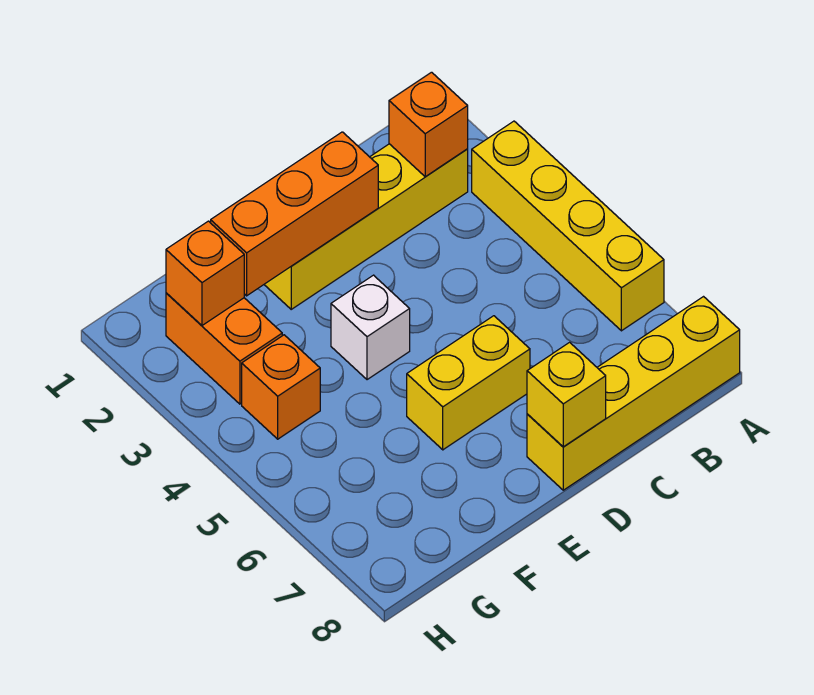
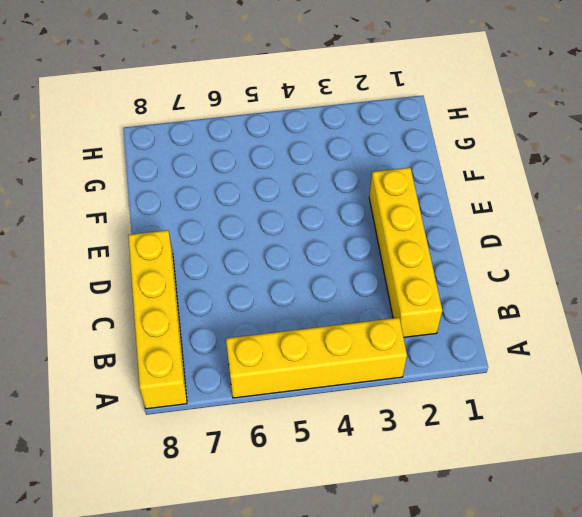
none -> yellow 1x2 brick [407,316,530,450]
none -> white 1x1 brick [331,275,410,380]

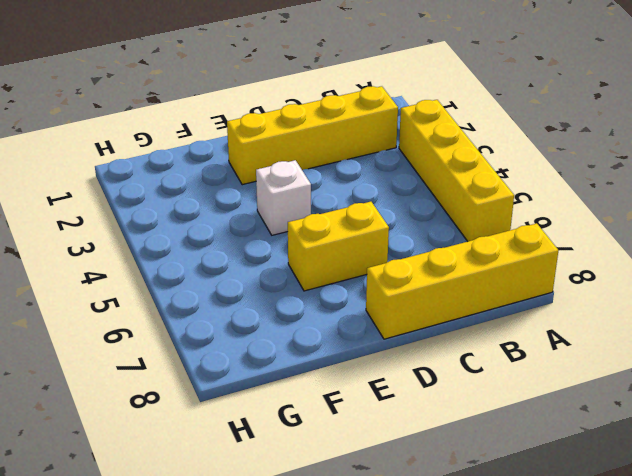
none -> orange 1x2 brick [166,293,282,404]
none -> orange 1x1 brick [242,335,320,439]

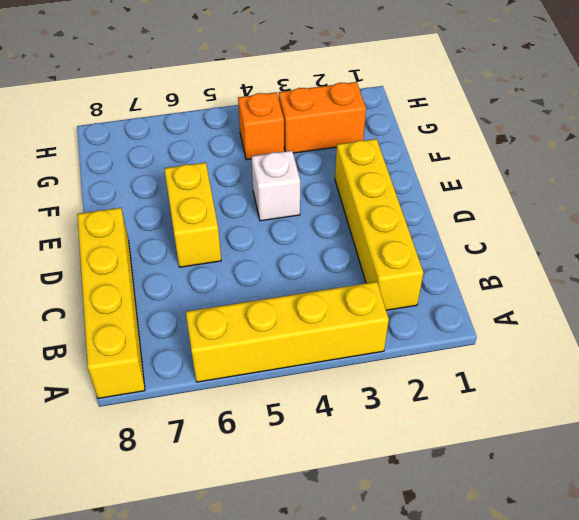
none -> orange 1x1 brick [389,72,468,177]
none -> orange 1x3 brick [211,132,378,296]

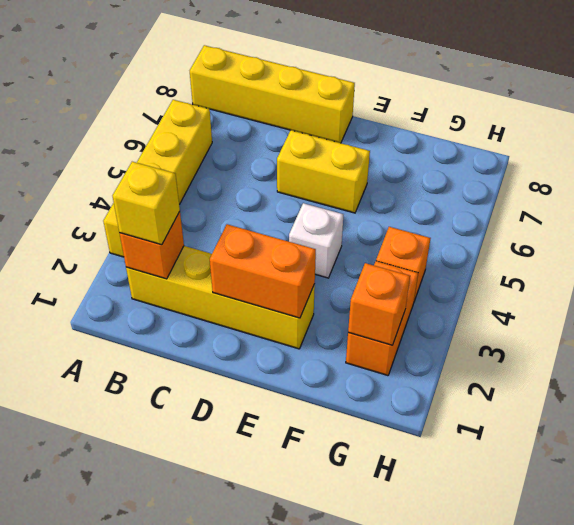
yellow 1x1 brick [113,162,180,245] -> yellow 1x1 brick moved to [527,342,606,447]
orange 1x2 brick [210,224,316,318] -> orange 1x3 brick [211,132,378,296]

